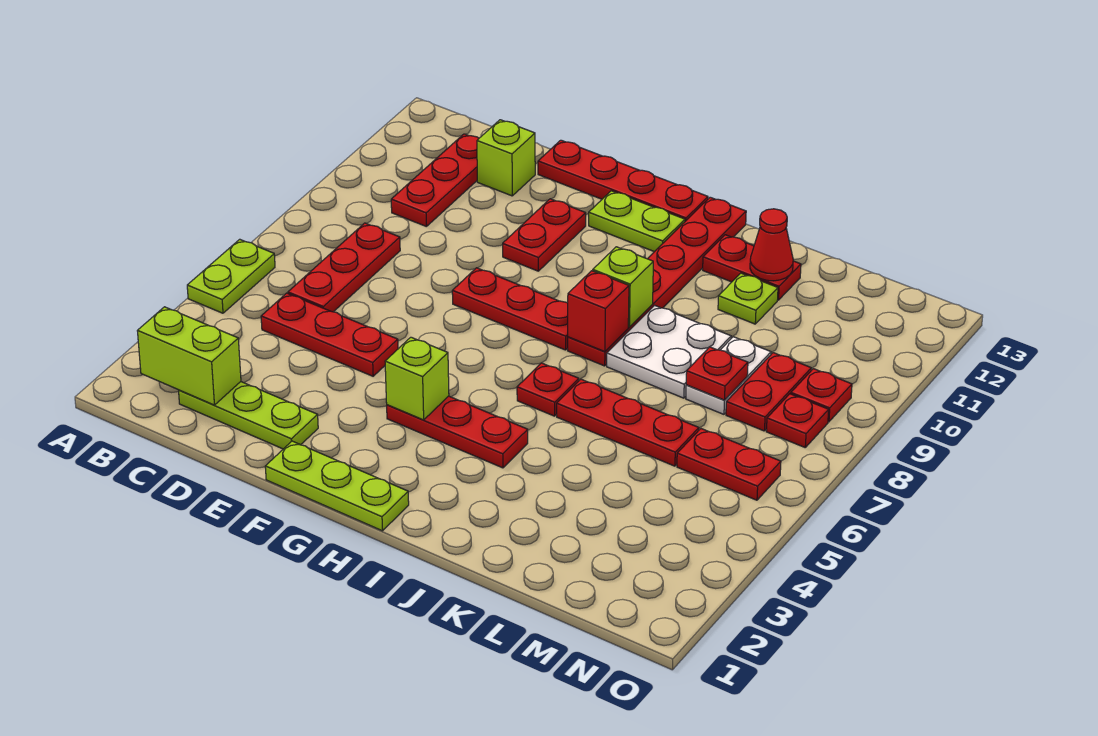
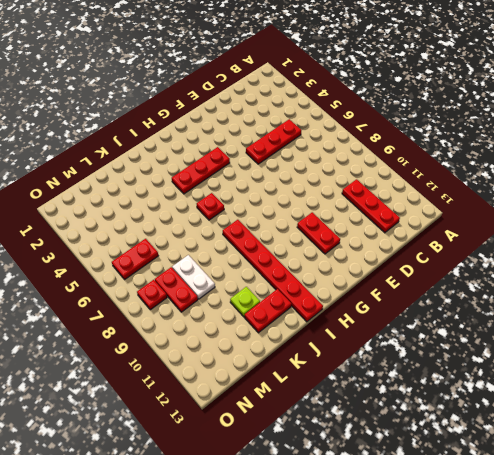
none -> lime 1x2 plate [187,239,275,313]
none -> lime 1x3 plate [179,382,318,449]
none -> red 1x3 plate [288,223,400,312]

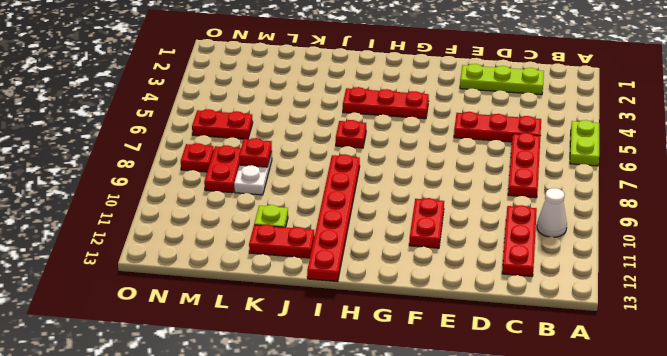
white 1x1 cone [537,188,567,237] -> none
none -> lime 1x1 brick [477,120,535,196]
none -> red 1x4 plate [538,140,708,221]
none -> lime 1x3 plate [265,441,409,531]

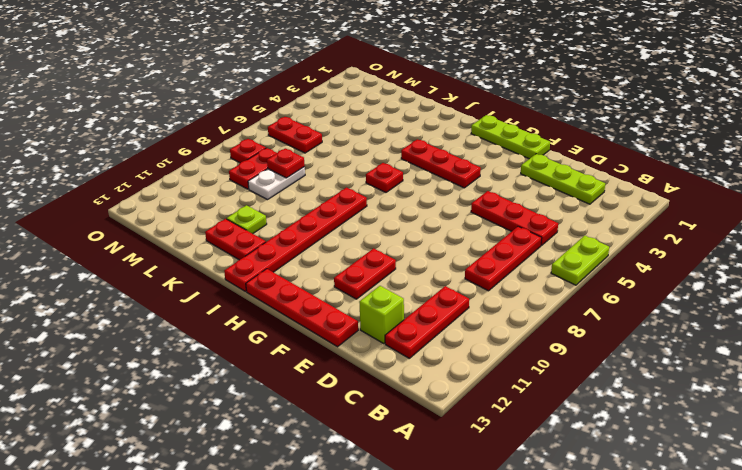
none -> red 1x3 plate [452,268,568,350]
none -> lime 1x2 plate [589,191,685,252]
none -> red 1x3 plate [557,379,699,466]

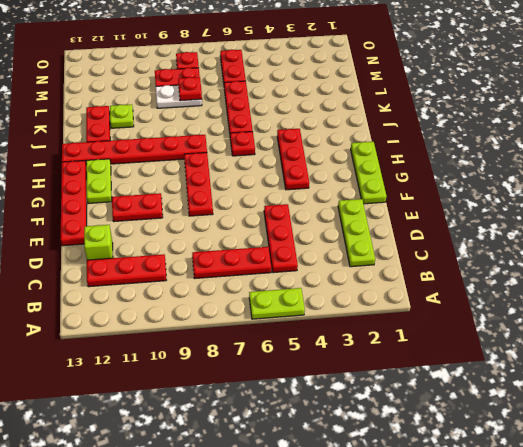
none -> white 2x2 plate [607,305,731,398]
none -> red 1x1 plate [791,369,852,422]
none -> lime 1x2 brick [138,307,241,405]

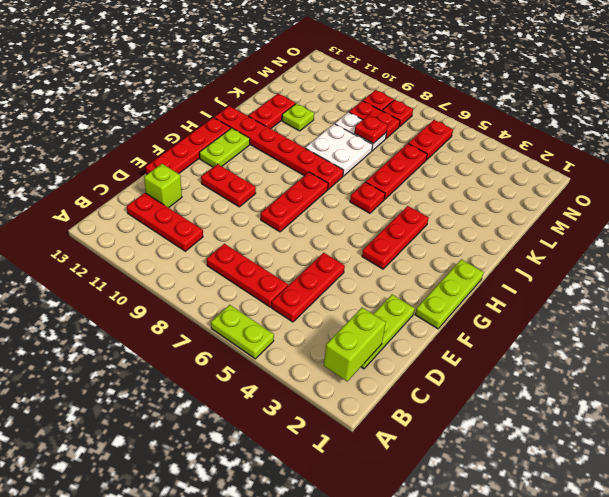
none -> lime 1x1 brick [385,337,449,420]
none -> red 1x1 brick [568,271,629,352]
none -> lime 1x1 brick [593,247,653,327]

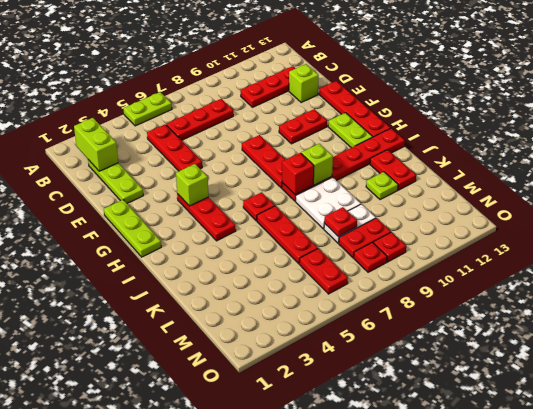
none -> red 1x1 cone [750,209,793,281]

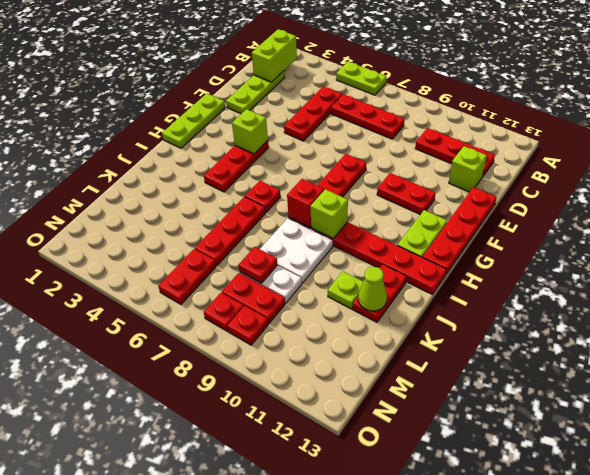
lime 1x1 cone [358,267,387,311] -> red 1x1 cone [750,209,793,281]

